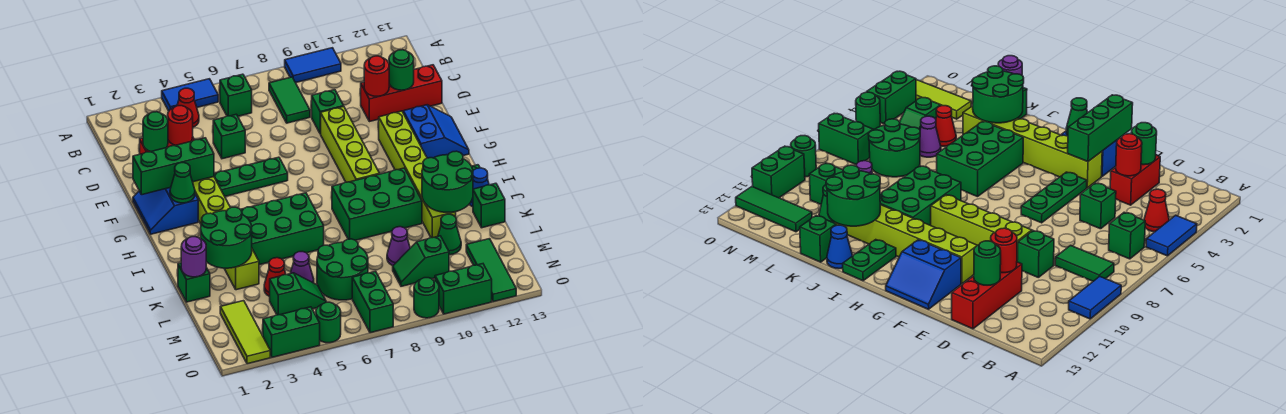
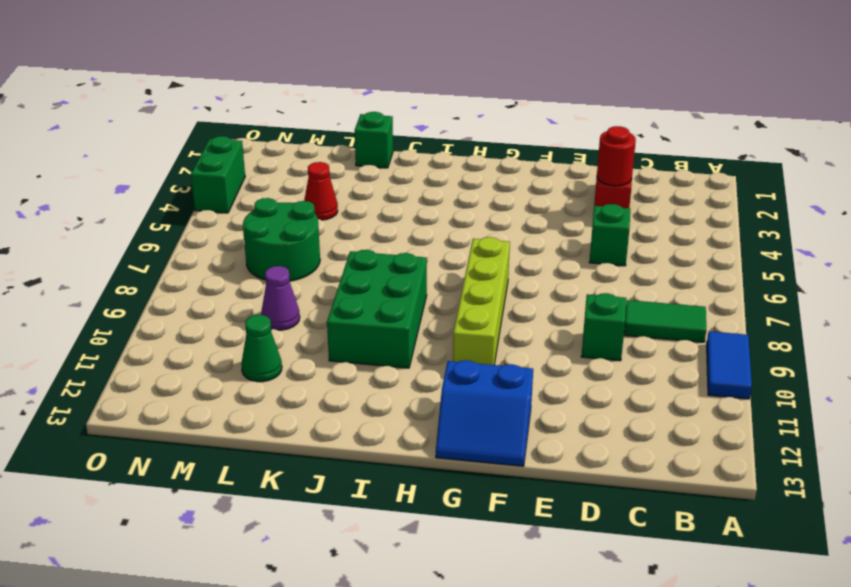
lime 1x4 brick [453,237,510,365] -> lime 1x4 brick turned to [321,107,380,182]
none -> blue 1x2 tile [162,79,218,111]
none -> red 1x1 cone [177,88,199,127]
none -> green 1x1 brick [220,74,252,116]
none -> red 1x3 brick [361,65,442,122]

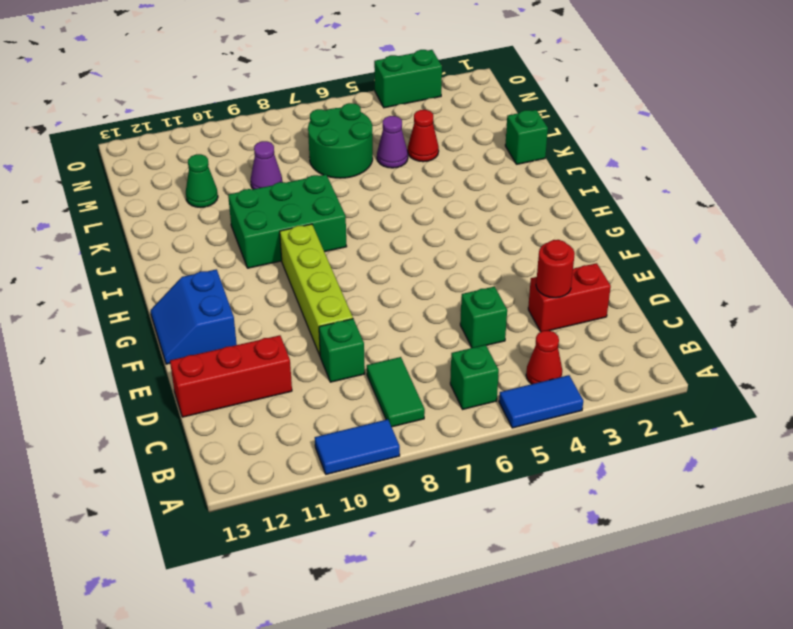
none -> blue 2x2 slope [133,188,198,234]
none -> lime 1x6 brick [193,177,259,290]
none -> green 1x3 plate [214,157,288,196]
none -> lime 1x6 brick [379,111,456,238]

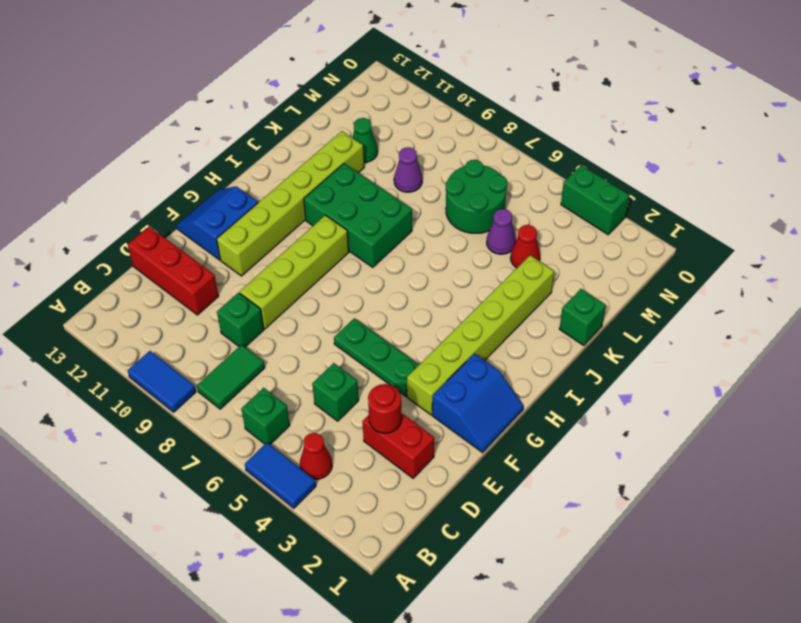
none -> green 2x3 brick [240,193,324,265]
none -> green 1x2 plate [843,240,896,281]
none -> blue 1x1 cone [470,168,489,207]
none -> green 1x1 brick [473,183,505,228]

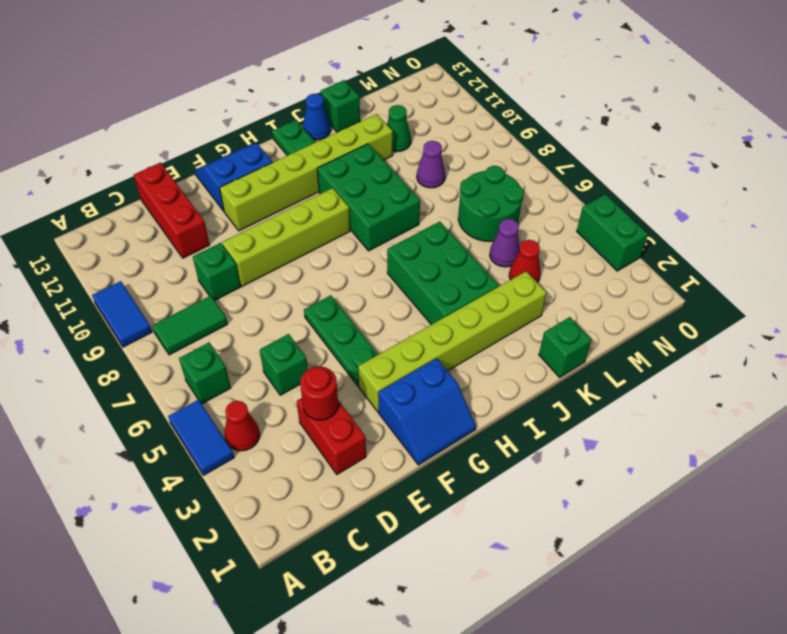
none -> lime 1x3 tile [220,301,270,364]
none -> green 1x2 slope [270,273,326,315]
none -> green 1x2 slope [393,236,449,286]
none -> green 1x3 tile [466,239,516,302]

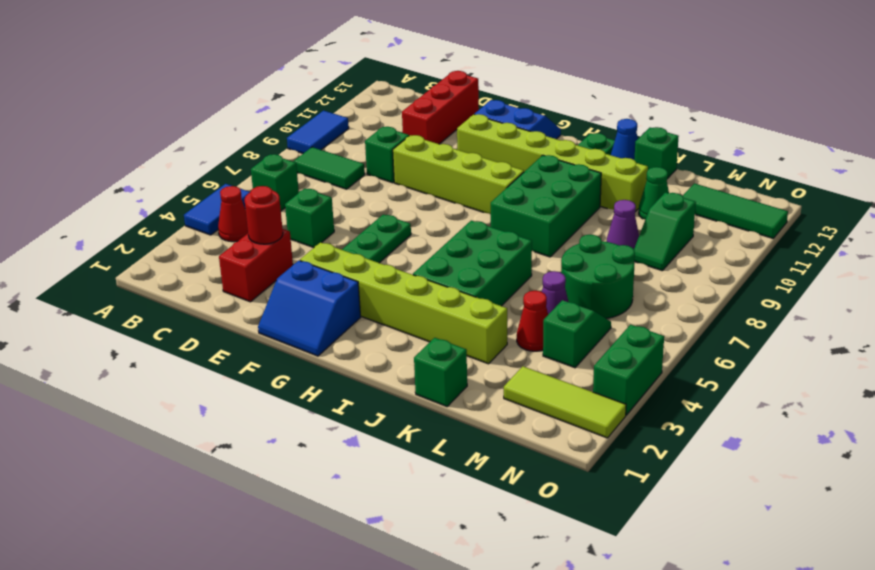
none -> green 1x2 brick [352,271,393,333]
none -> green 1x1 round brick [316,302,341,343]
none -> green 1x1 round brick [414,278,439,318]
none -> green 1x2 brick [435,264,492,314]

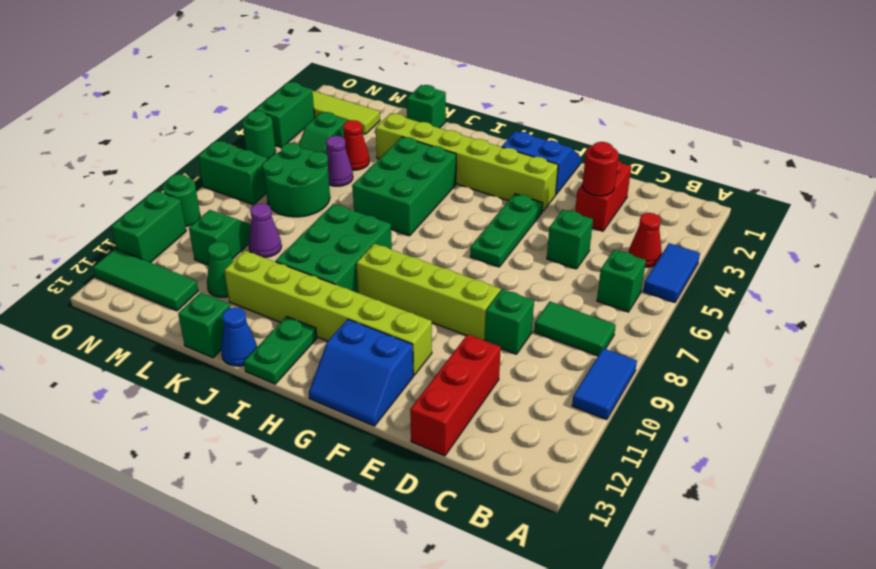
none -> green 1x1 round brick [143,112,168,152]
none -> red 1x1 round brick [364,56,389,96]
none -> green 1x1 round brick [389,50,414,90]
none -> green 1x3 brick [133,138,214,195]

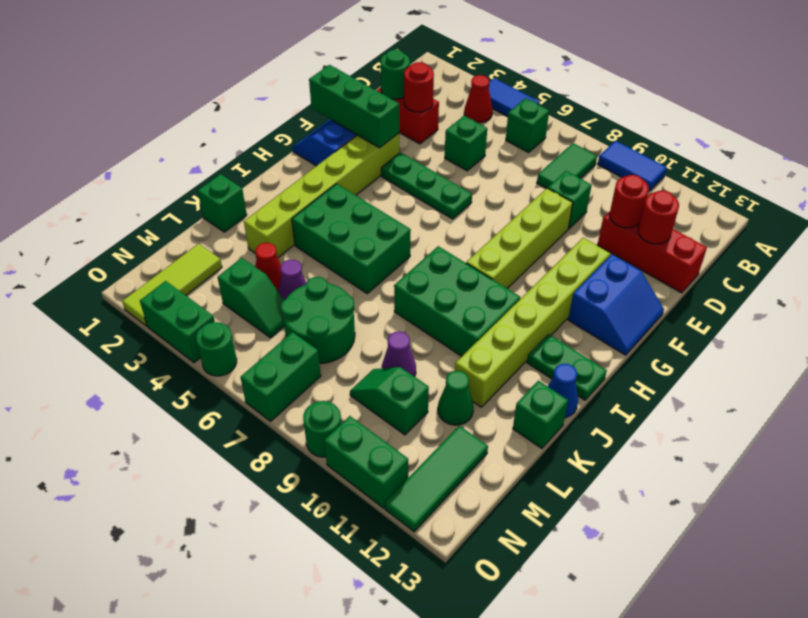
red 1x1 round brick [638,191,679,244] -> green 1x1 round brick [389,50,414,90]
none -> green 1x1 cone [170,163,195,203]
none -> green 2x2 round brick [201,207,252,268]
none -> green 2x2 round brick [422,151,473,212]
none -> purple 1x1 round brick [181,237,206,277]

